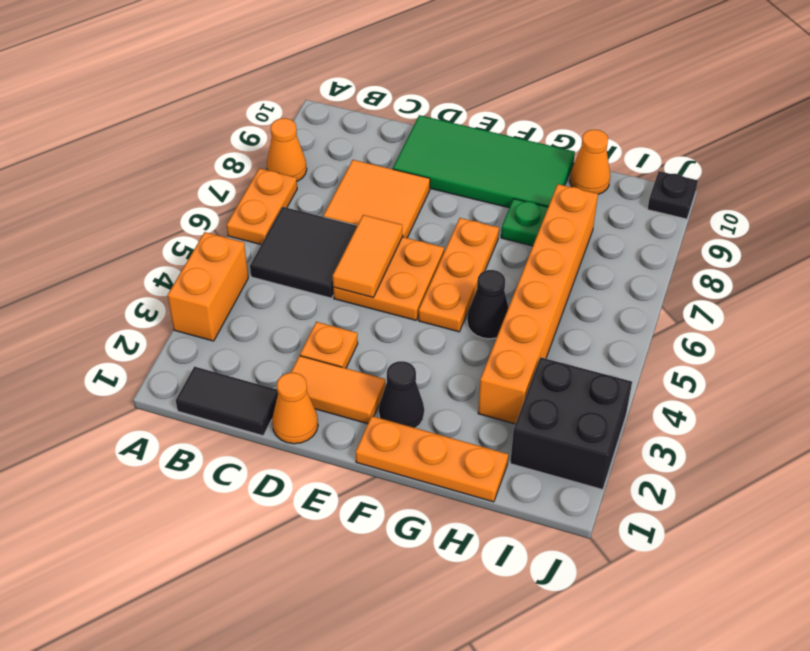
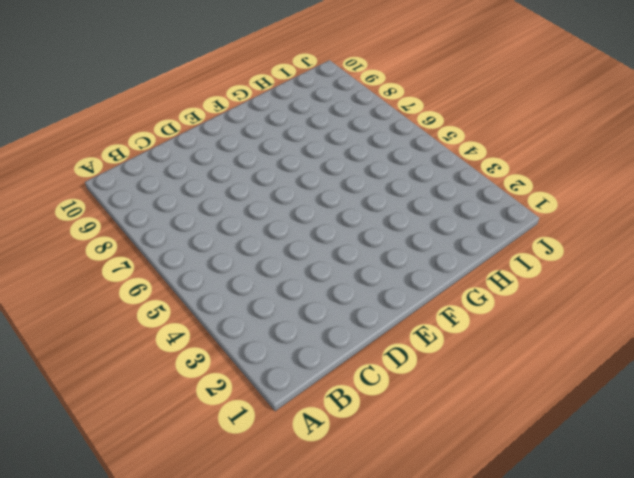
none -> orange 1x2 brick [168,232,248,341]
none -> orange 1x2 plate [227,168,297,245]
none -> orange 1x1 cone [267,118,307,181]

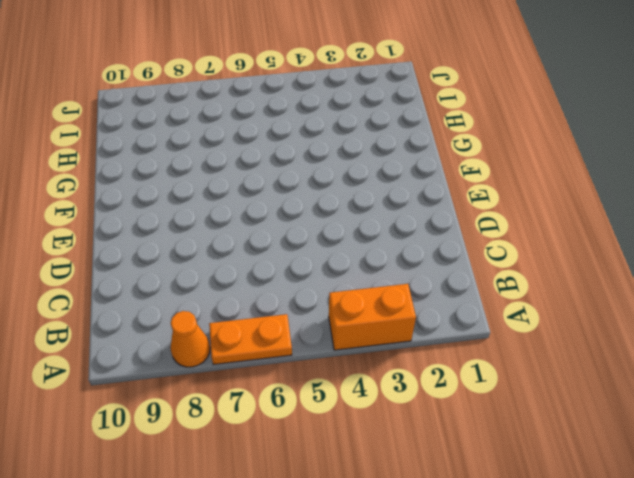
none -> black 1x2 tile [176,367,278,436]
none -> black 2x2 tile [250,207,357,298]
none -> orange 2x2 tile [323,160,430,238]

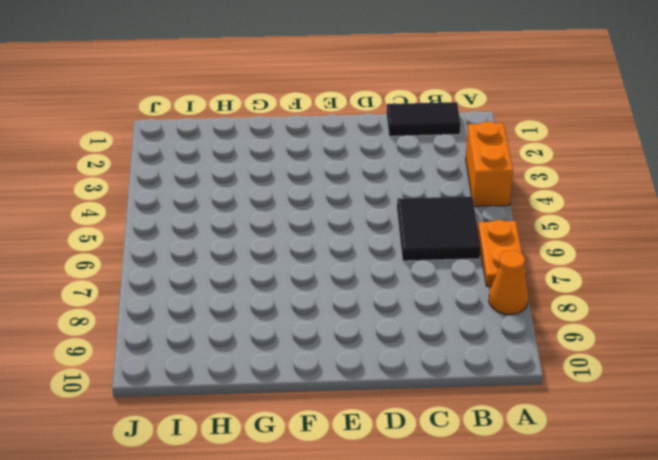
none -> orange 2x2 tile [323,160,430,238]
none -> orange 1x1 cone [272,373,318,444]
none -> orange 1x2 tile [291,356,385,424]

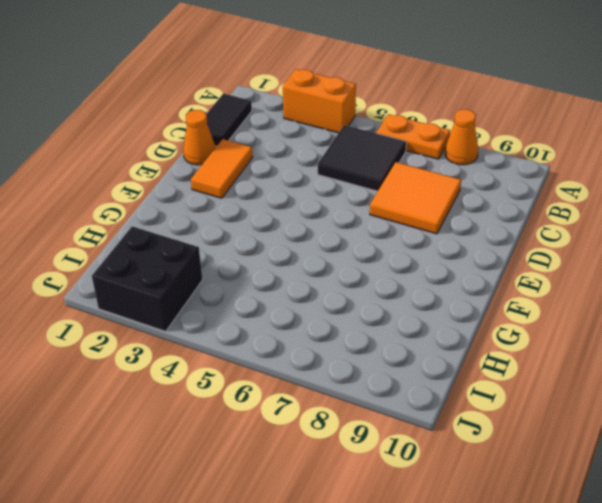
none -> orange 1x1 plate [300,322,358,368]
none -> orange 2x2 plate [333,237,444,320]
none -> green 2x4 tile [393,115,575,208]

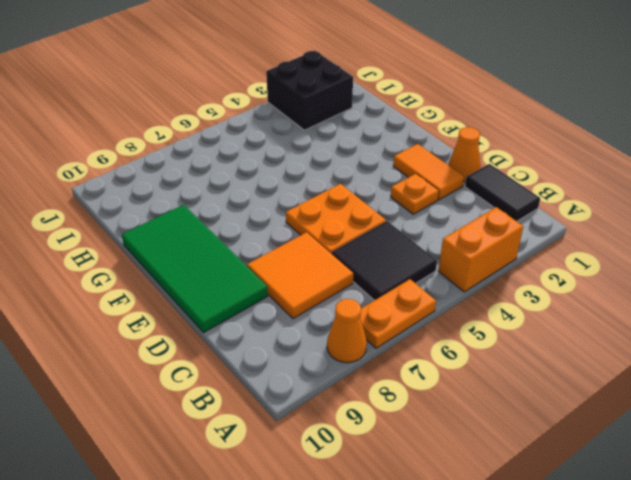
none -> orange 1x3 plate [356,416,508,502]
none -> black 1x1 cone [379,361,424,428]
none -> orange 1x3 plate [419,218,499,332]

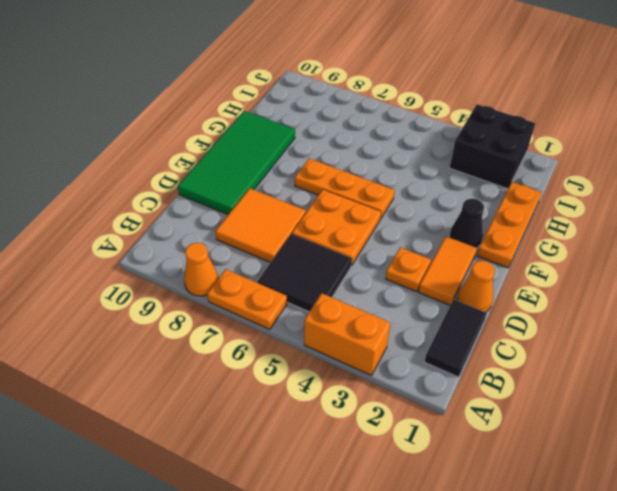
none -> black 1x1 cone [467,270,509,339]
none -> green 1x1 plate [501,199,548,246]
none -> orange 1x6 brick [478,184,598,424]

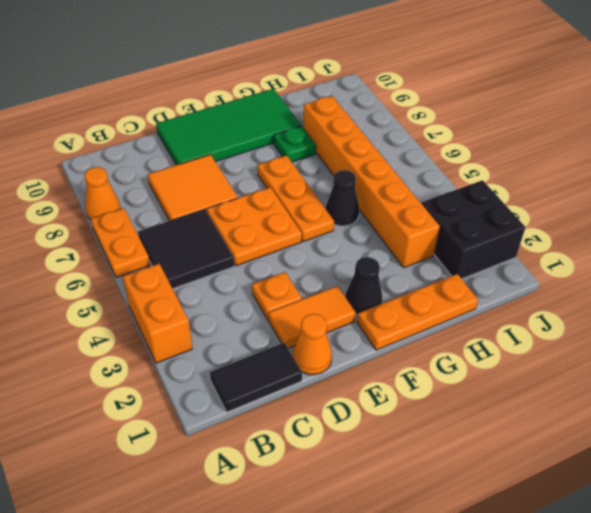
none -> orange 1x1 cone [570,130,610,194]
none -> black 1x1 plate [648,171,698,219]
none -> orange 1x2 tile [333,215,403,297]

